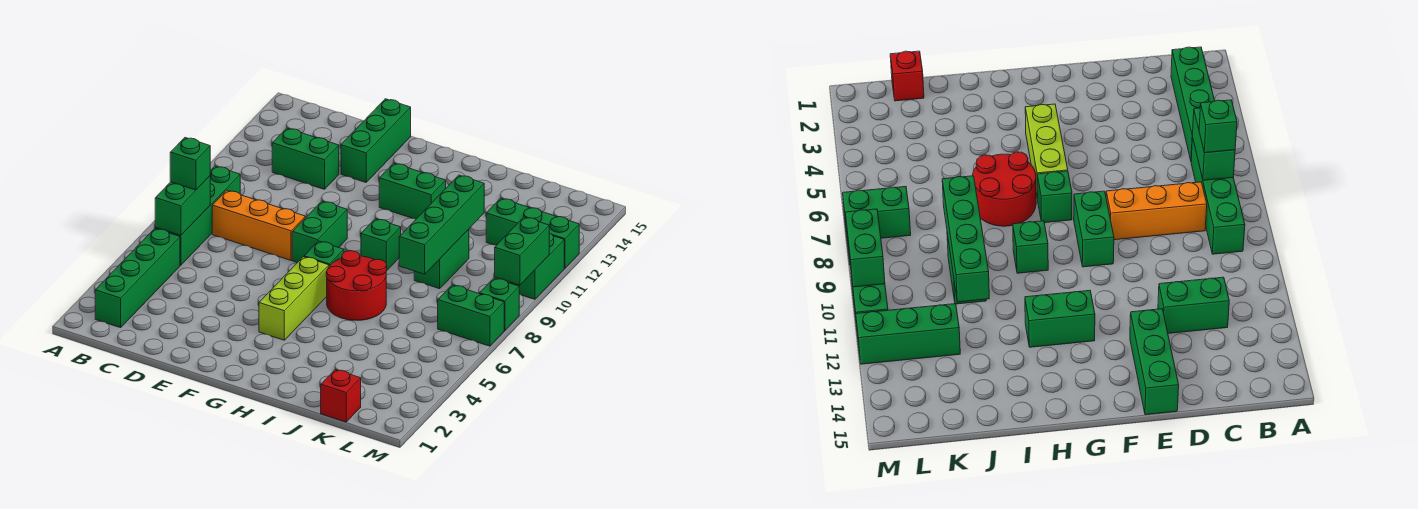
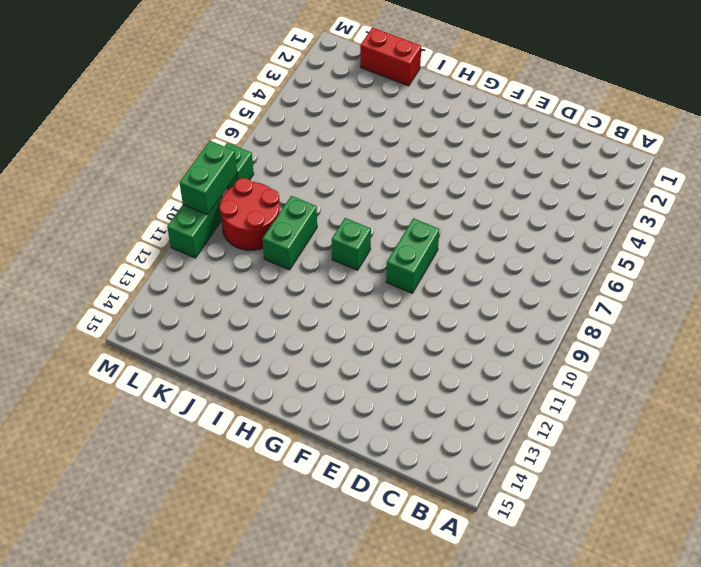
red 1x2 brick [360,28,421,86] -> red 1x1 brick [321,370,361,422]
red 2x2 round brick [219,178,280,250] -> red 2x2 round brick moved to [326,251,387,320]
none -> green 1x4 brick [95,228,180,328]
none -> green 1x4 brick [155,166,240,265]
none -> orange 1x3 brick [212,190,305,260]

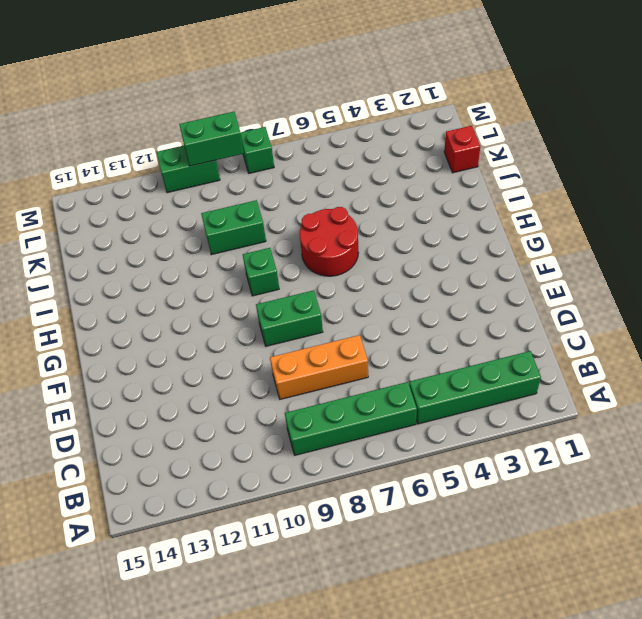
orange 1x3 brick [270,335,368,399] -> orange 1x3 brick turned to [212,190,305,260]
none -> green 1x2 brick [272,128,339,189]
none -> green 1x3 brick [341,99,411,182]
none -> lime 1x3 brick [259,257,329,340]

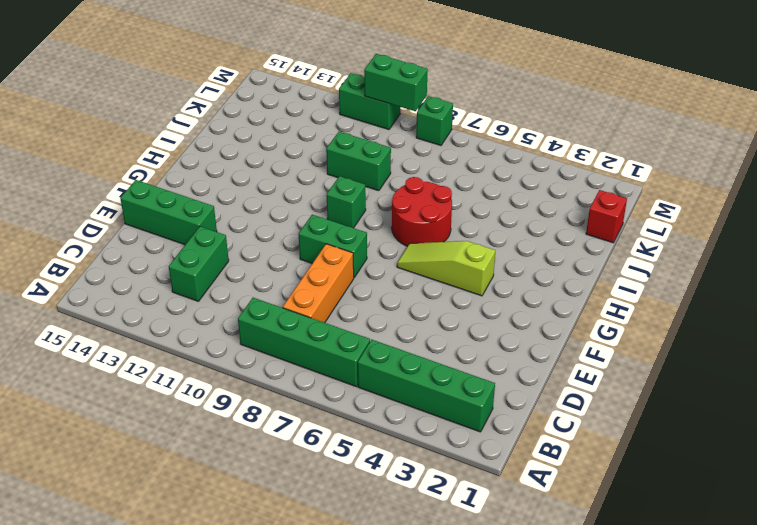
lime 1x3 slope [397,241,495,296] -> lime 1x3 brick [259,257,329,340]
none -> green 1x1 brick [304,241,344,266]
none -> green 1x2 brick [379,163,446,219]
none -> green 1x3 brick [486,198,579,268]

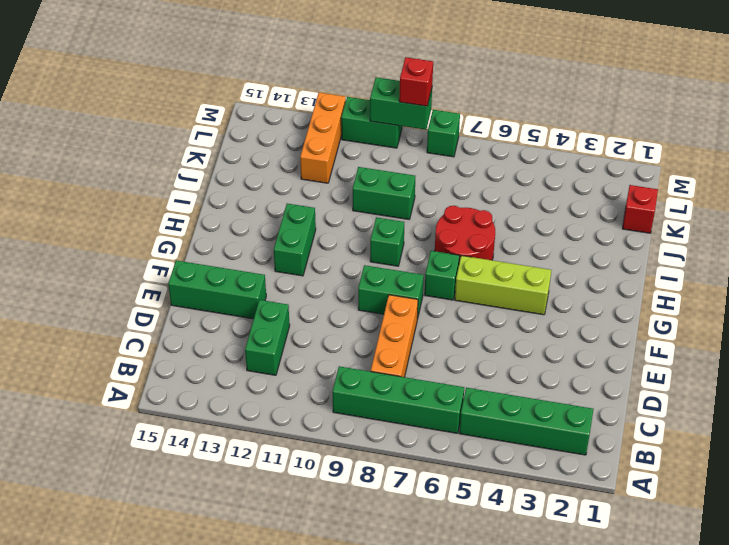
orange 1x3 brick [300,93,346,183] -> green 1x3 brick [486,198,579,268]
red 1x1 brick [399,57,433,106] -> none
none -> green 1x2 brick [438,285,504,346]
none -> green 1x2 brick [155,176,210,236]
none -> green 1x4 brick [399,175,484,274]

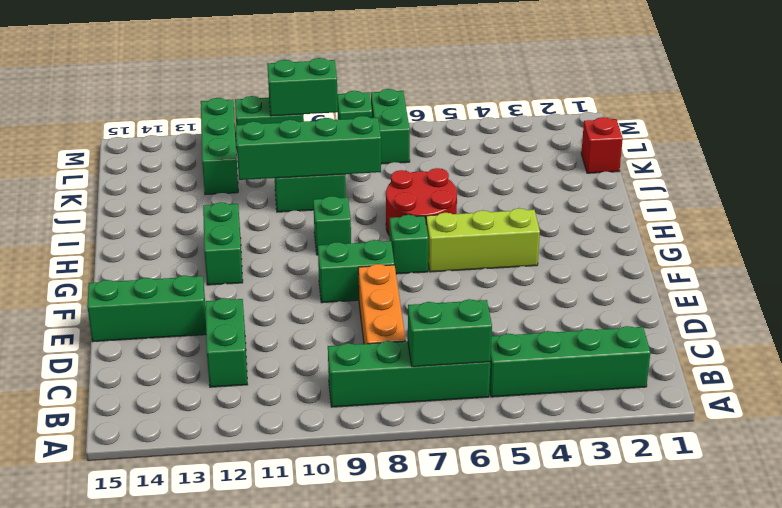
none -> green 1x1 brick [170,138,210,190]

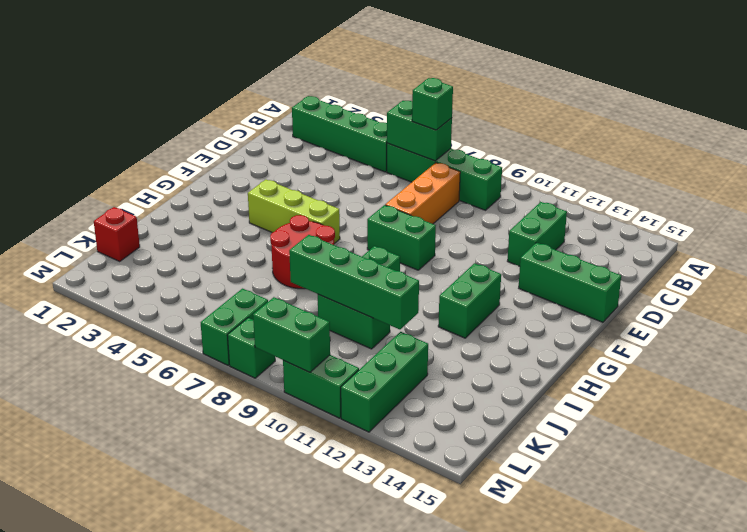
none -> green 1x1 brick [304,241,344,266]

